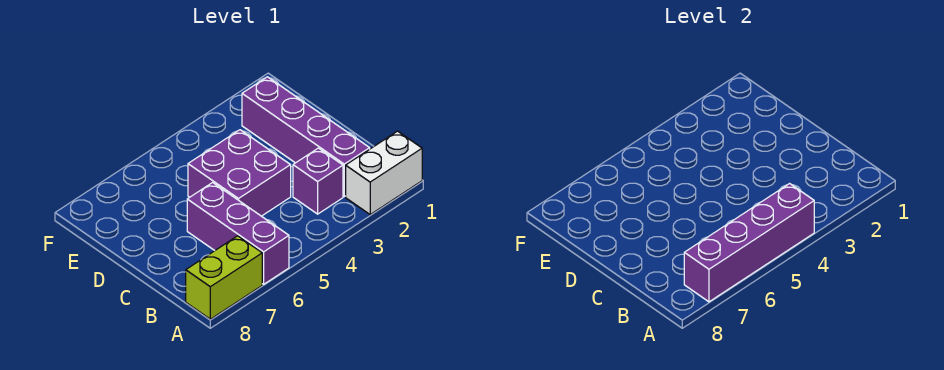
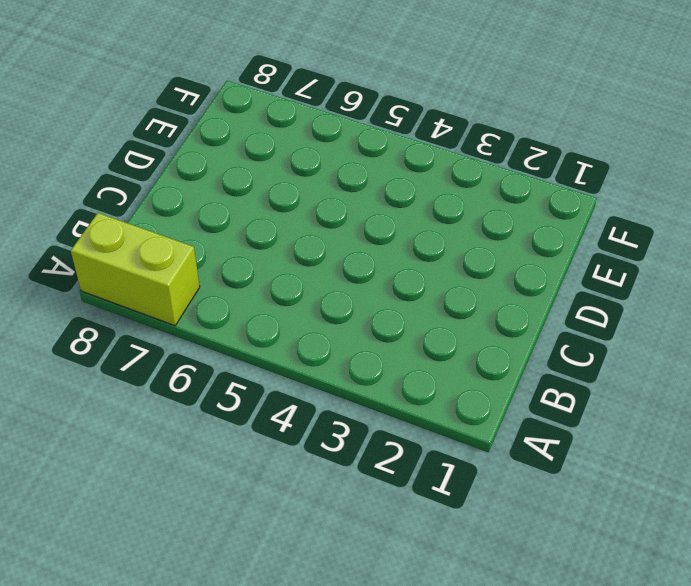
none -> white 1x2 brick [346,131,422,214]
none -> purple 1x3 brick [187,183,289,284]

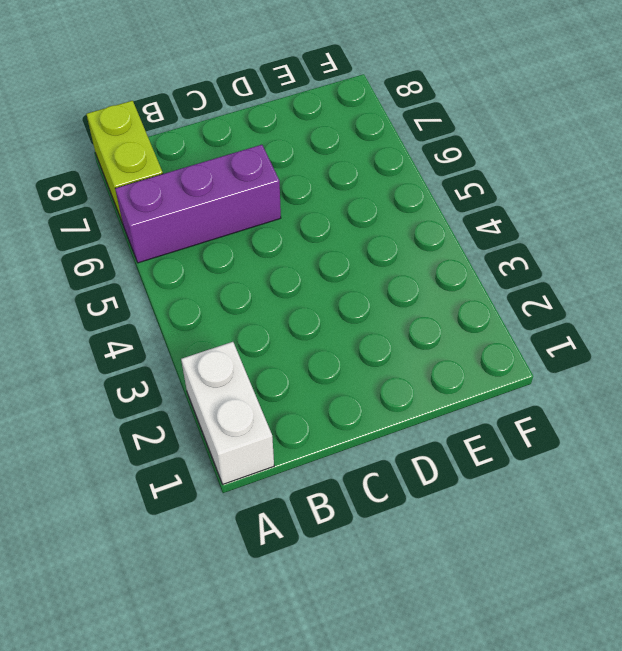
none -> purple 1x4 brick [242,77,370,197]
none -> purple 1x1 brick [293,148,343,214]

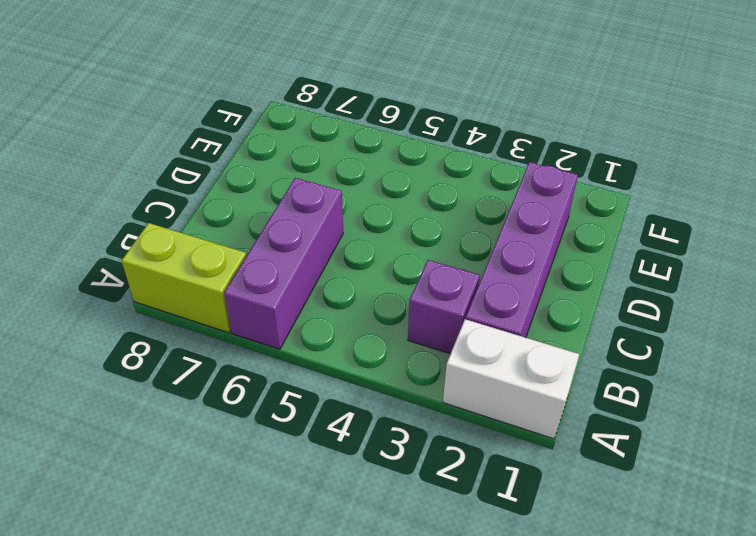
none -> purple 2x2 brick [188,130,291,216]
none -> purple 1x4 brick [684,184,814,302]

